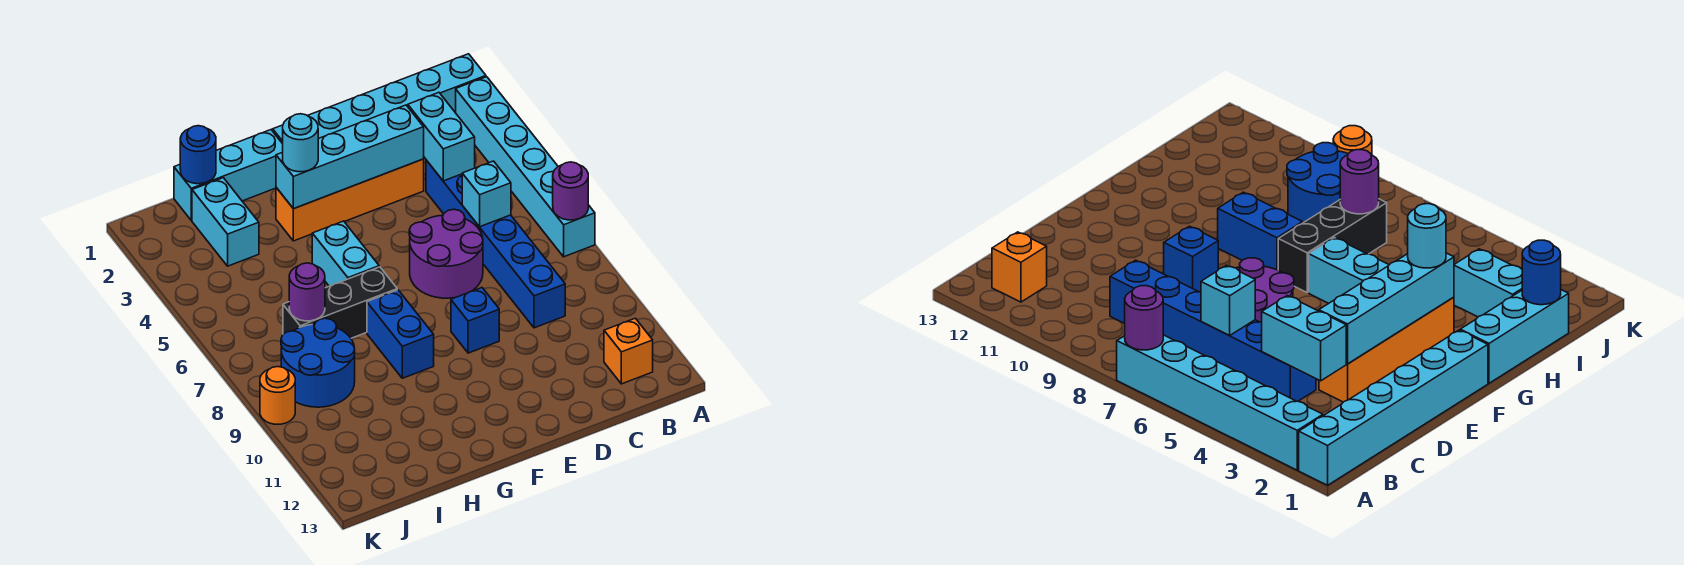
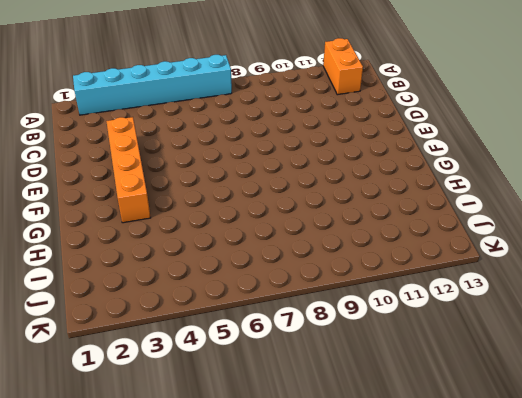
orange 1x2 brick [323,38,363,95] -> orange 1x1 brick [604,318,653,384]
none -> cyan 1x6 brick [273,54,486,144]
none -> blue 1x6 brick [426,160,565,328]
none -> purple 2x2 round brick [409,209,483,298]

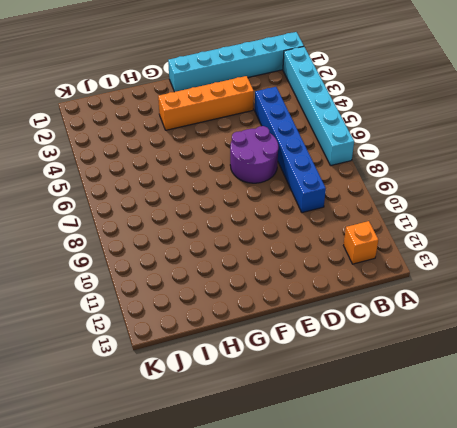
none -> blue 1x1 brick [451,288,499,353]
none -> cyan 1x3 brick [174,130,283,220]
none -> cyan 1x2 brick [312,221,379,286]

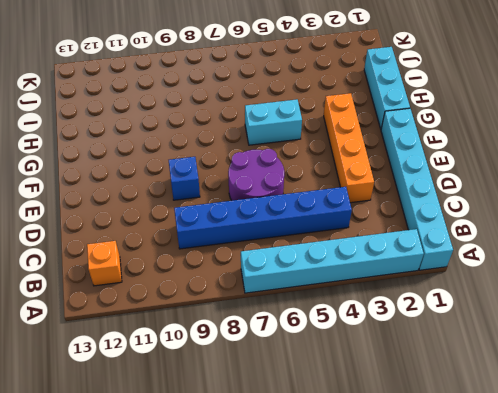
none -> black 1x3 brick [283,267,397,338]
none -> blue 1x2 brick [367,290,434,378]
none -> cyan 1x2 brick [192,178,259,266]

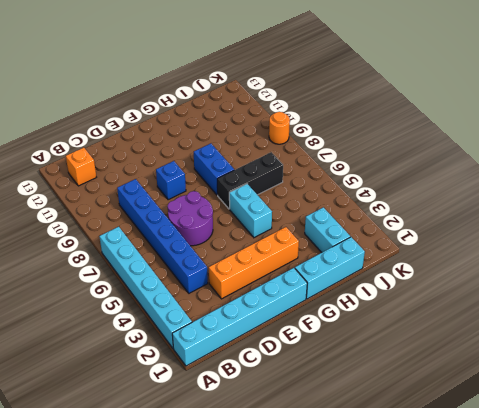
none -> blue 2x2 round brick [281,318,355,407]
none -> purple 1x1 round brick [553,162,588,220]
none -> cyan 1x2 brick [408,93,475,181]

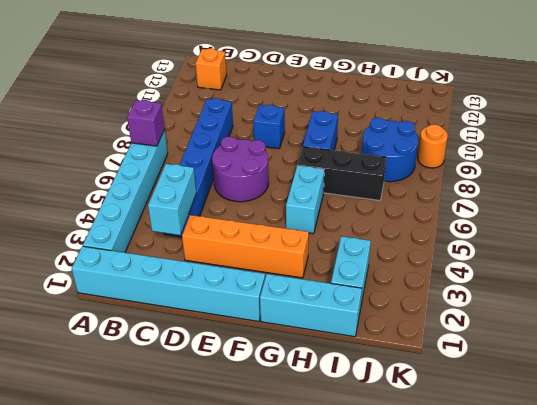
purple 1x1 brick [127,100,165,146] -> purple 1x1 round brick [553,162,588,220]
none -> cyan 1x1 brick [462,161,511,227]
none -> cyan 1x4 brick [276,105,424,209]
none -> blue 1x1 round brick [180,126,216,184]

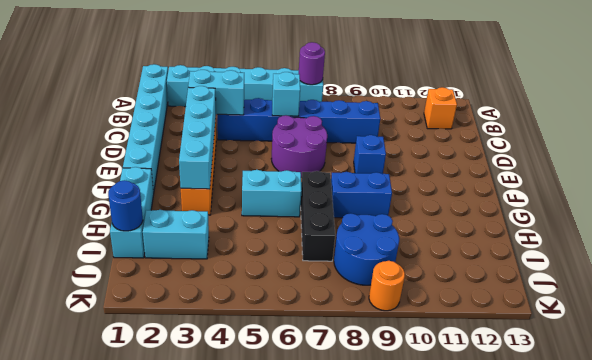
none -> purple 1x1 round brick [289,263,325,321]
none -> cyan 1x1 round brick [283,114,318,172]

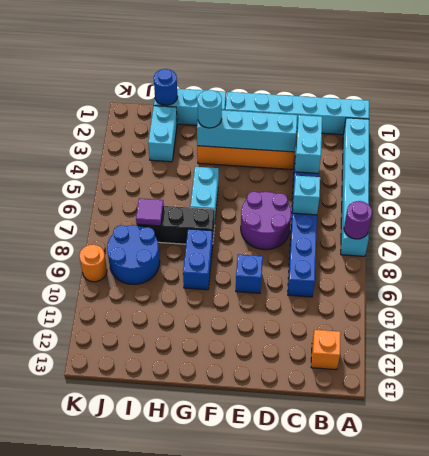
purple 1x1 tile [136,198,164,226] -> purple 1x1 round brick [289,263,325,321]

